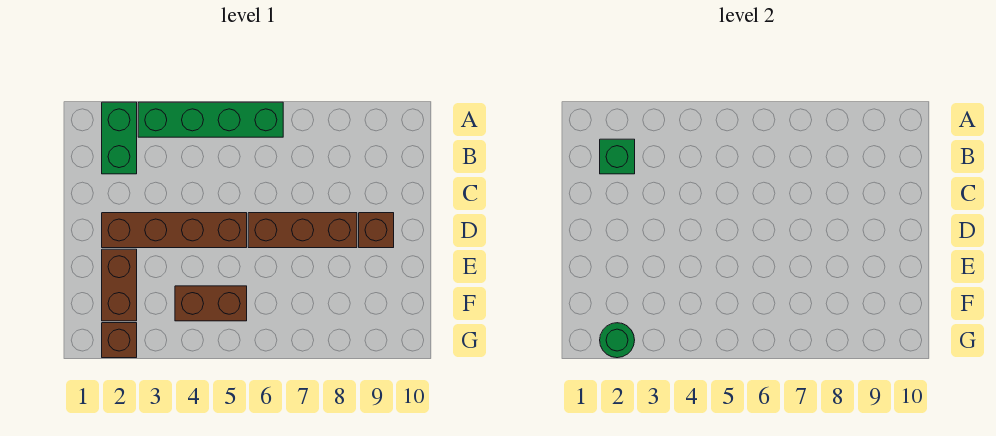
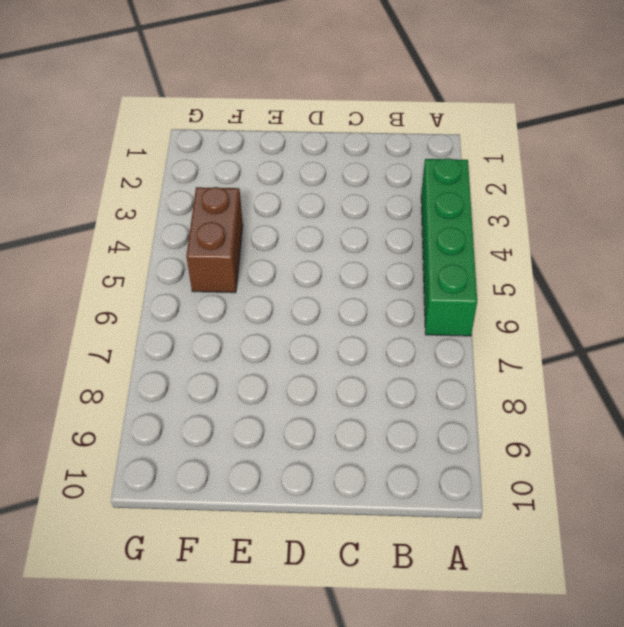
none -> green 1x2 brick [102,102,137,174]
none -> brown 1x4 brick [102,213,247,248]

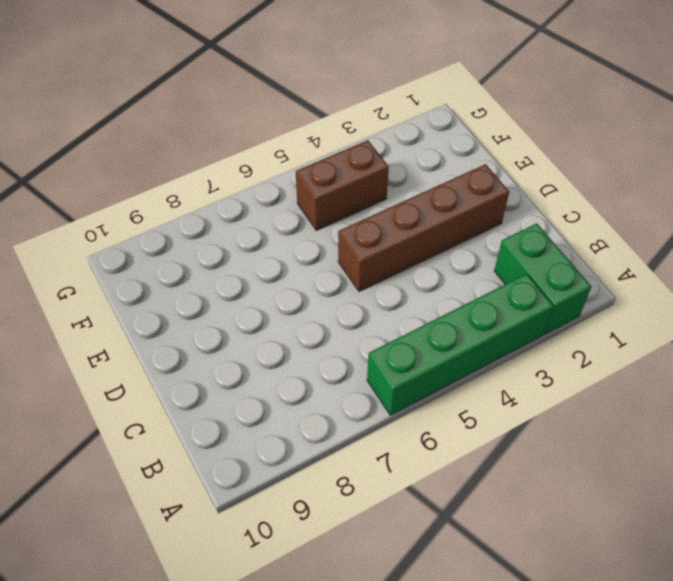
none -> brown 1x3 brick [248,213,357,248]
none -> brown 1x1 brick [359,213,394,248]

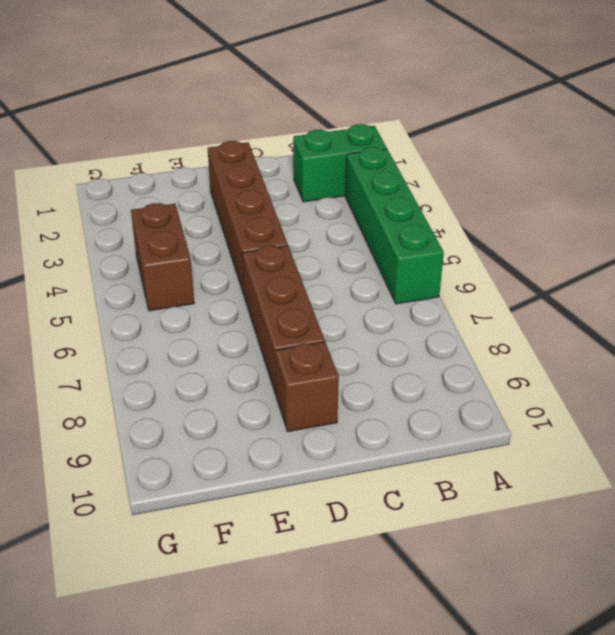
none -> brown 1x2 brick [102,249,137,321]
none -> brown 1x1 brick [102,323,137,358]

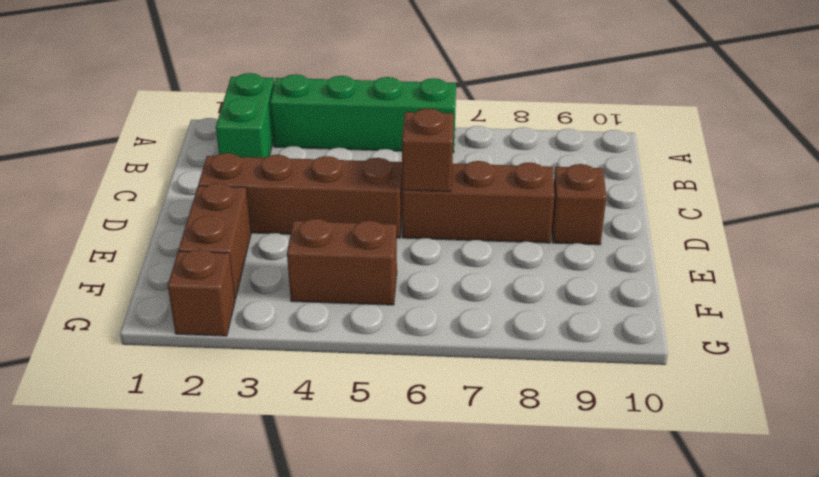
brown 1x1 brick [402,109,454,192] -> none
none -> green 1x1 brick [600,139,635,174]
none -> green 1x1 round brick [600,323,635,358]

